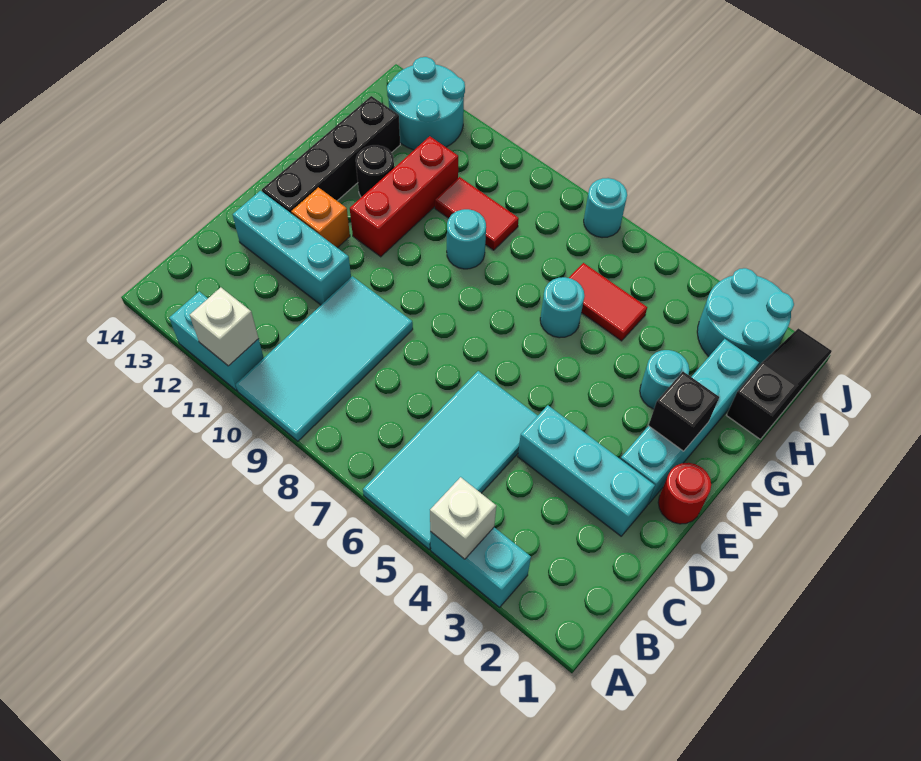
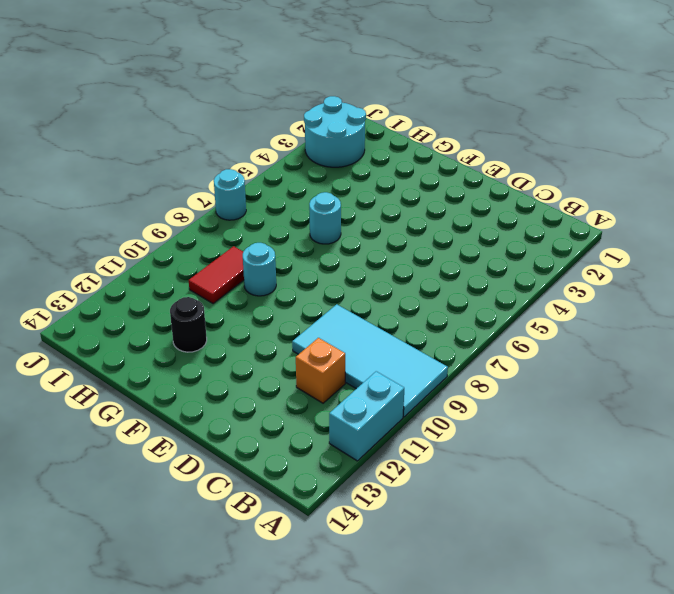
orange 1x1 brick [296,338,345,403] -> orange 1x1 brick moved to [291,187,350,248]
none -> cyan 1x2 brick [430,527,531,607]
none -> cyan 2x4 tile [363,371,538,549]
none -> cyan 1x3 brick [518,405,655,536]

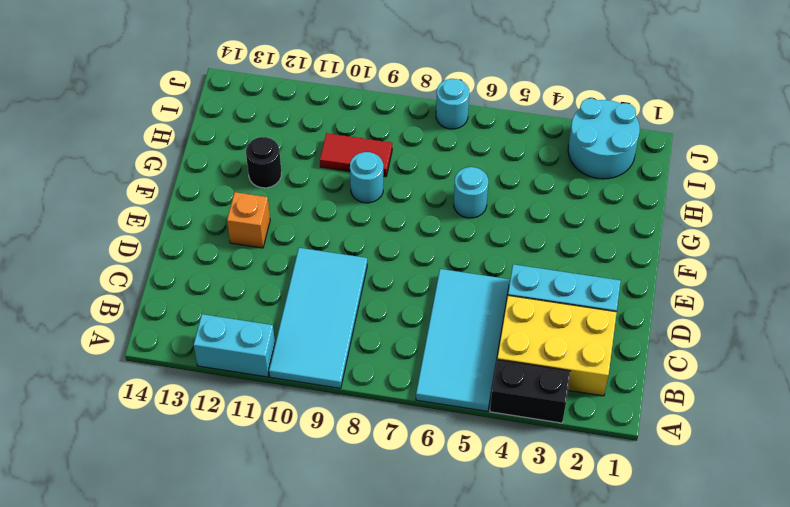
black 1x2 brick [490,360,570,423] -> cyan 1x2 brick [430,527,531,607]
yellow 2x3 brick [497,296,617,396] -> none
none -> cyan 1x3 brick [233,191,351,305]
none -> red 1x1 round brick [658,463,711,524]
none -> cyan 1x4 brick [621,339,759,504]

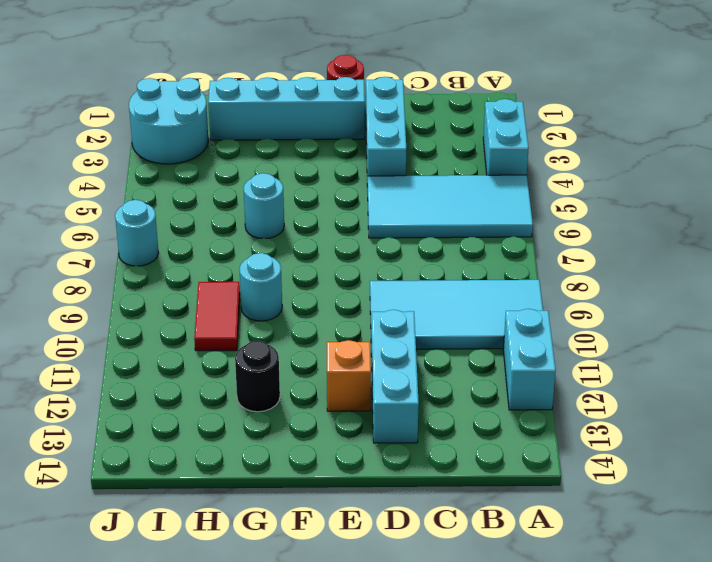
none -> black 1x4 brick [262,96,400,213]
none -> red 1x3 brick [350,136,458,257]
none -> cyan 1x1 round brick [640,350,689,409]

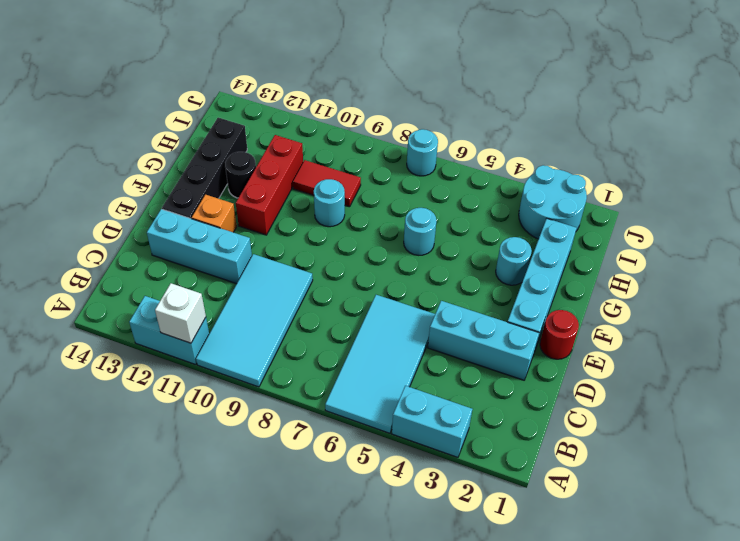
none -> black 1x3 slope [727,328,832,439]
none -> red 1x2 tile [569,263,647,341]
none -> cyan 2x2 round brick [387,57,465,150]

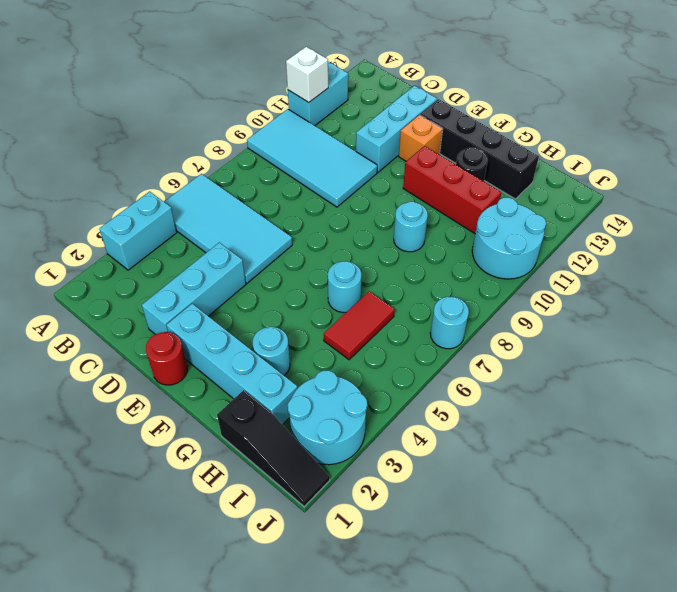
cyan 2x2 round brick [472,197,546,279] -> cyan 2x2 round brick moved to [387,57,465,150]
none -> red 1x2 tile [435,177,519,250]
none -> white 1x1 brick [430,477,496,559]
none -> black 1x1 brick [648,372,719,451]

